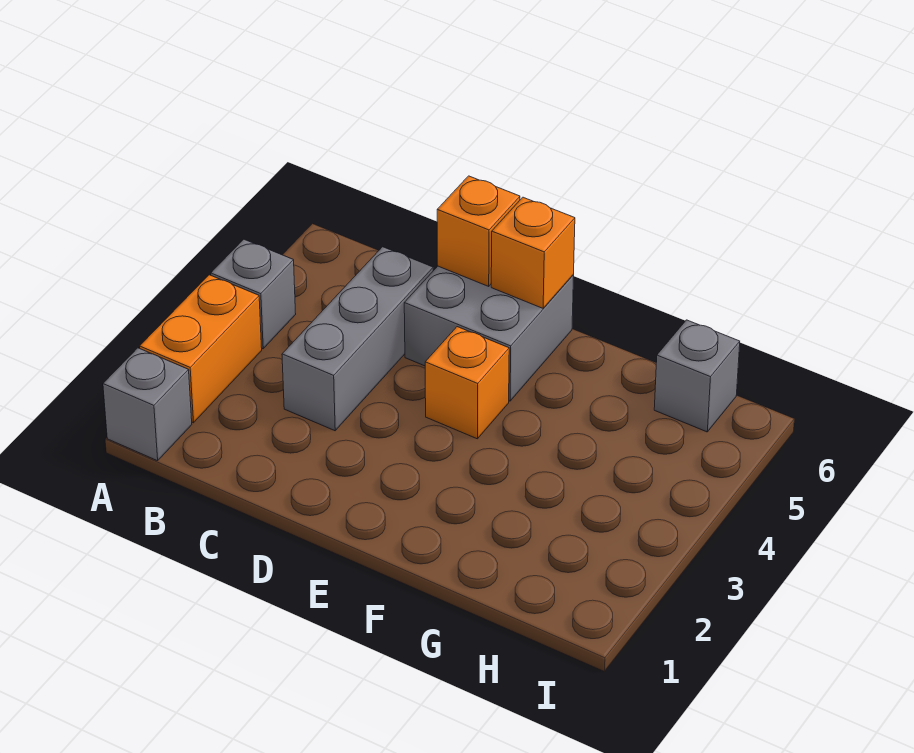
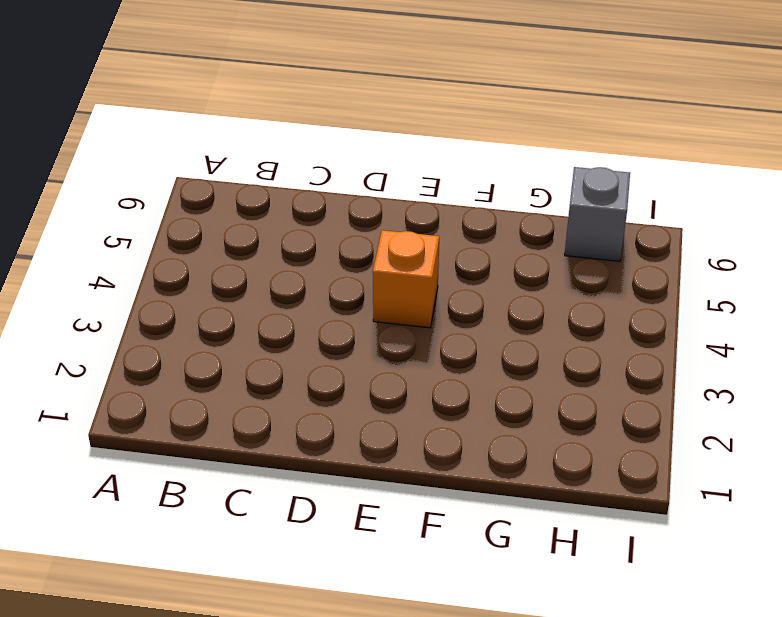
none -> grey 1x1 brick [103,348,192,461]
none -> orange 1x2 brick [140,275,262,423]

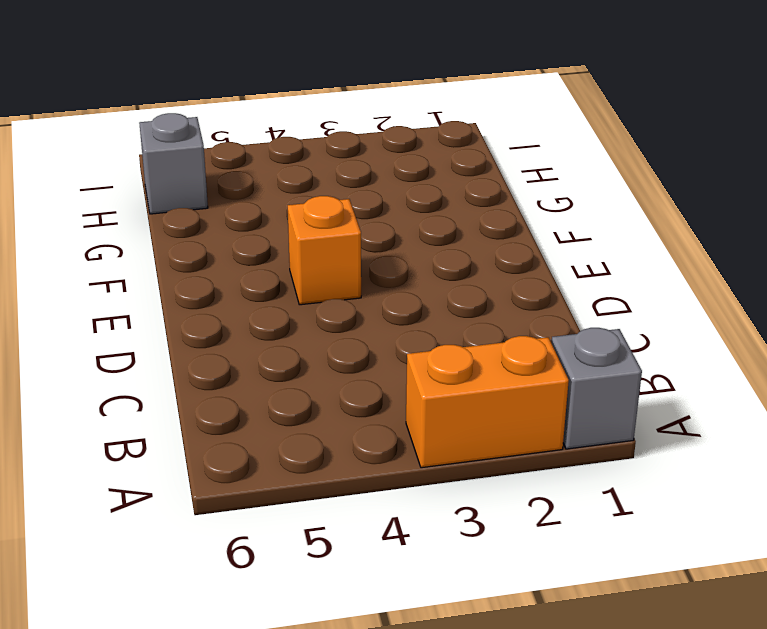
none -> grey 1x1 brick [211,239,296,349]
none -> grey 1x3 brick [282,247,433,431]

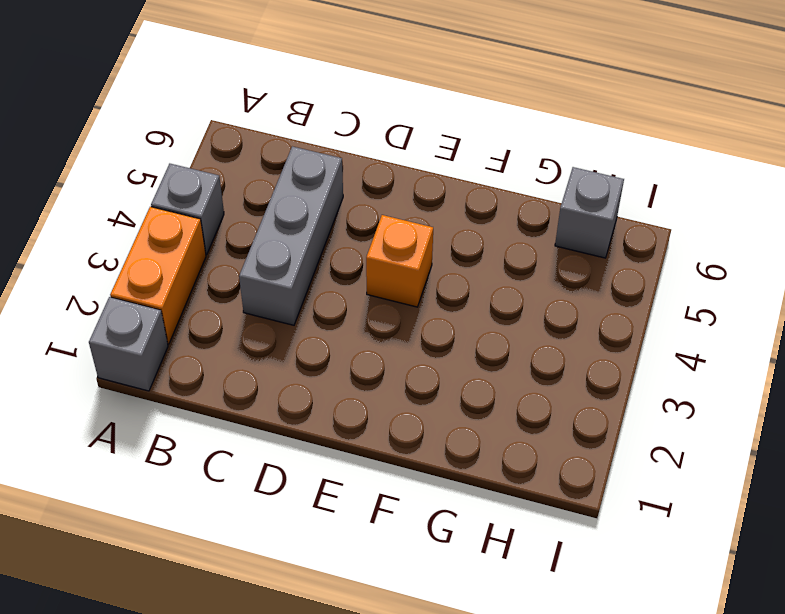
none -> grey 2x2 brick [404,266,574,401]
none -> orange 1x1 brick [437,176,520,286]

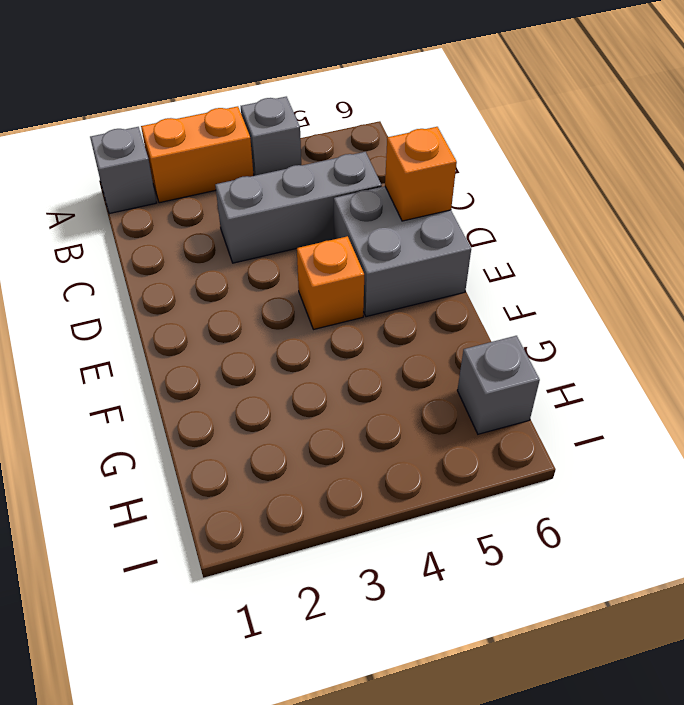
none -> orange 1x1 brick [491,197,575,308]

